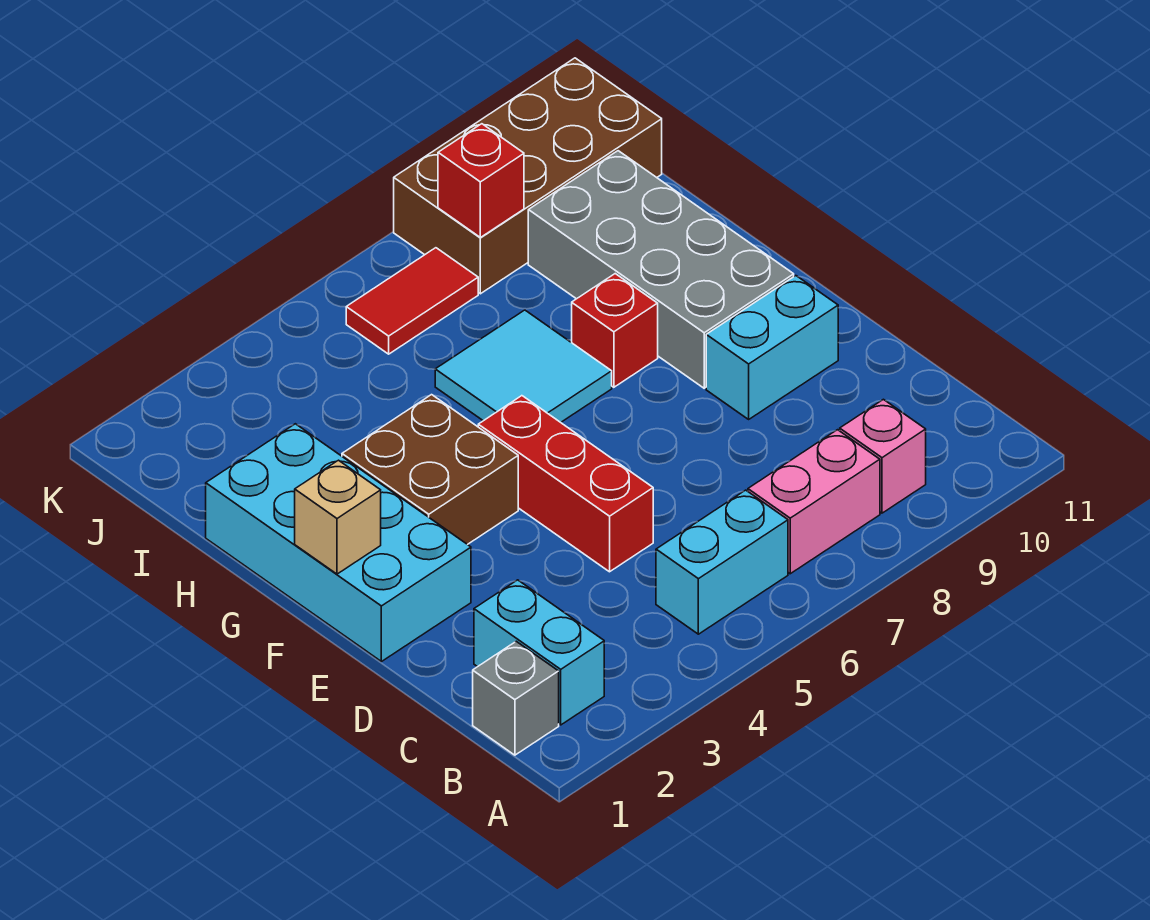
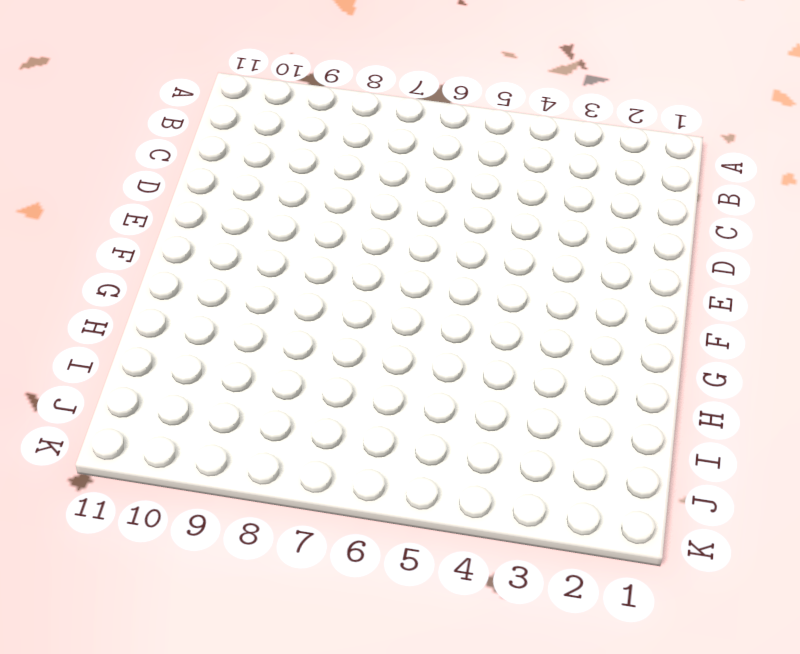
none -> grey 1x1 brick [473,641,559,755]
none -> cyan 1x2 brick [474,580,604,725]
none -> cyan 1x2 brick [656,490,788,634]

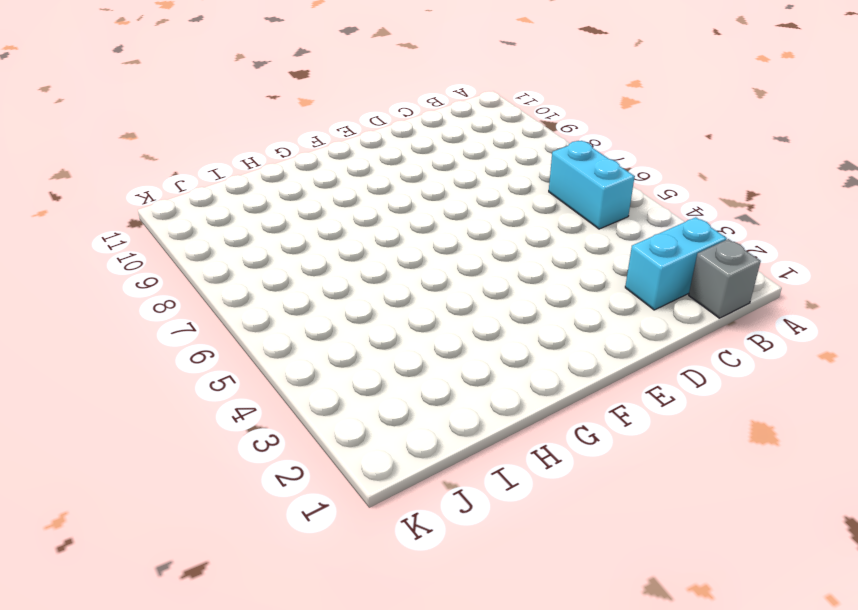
none -> pink 1x2 brick [748,430,880,574]
none -> pink 1x1 brick [840,399,926,513]
none -> red 1x3 brick [478,396,653,572]

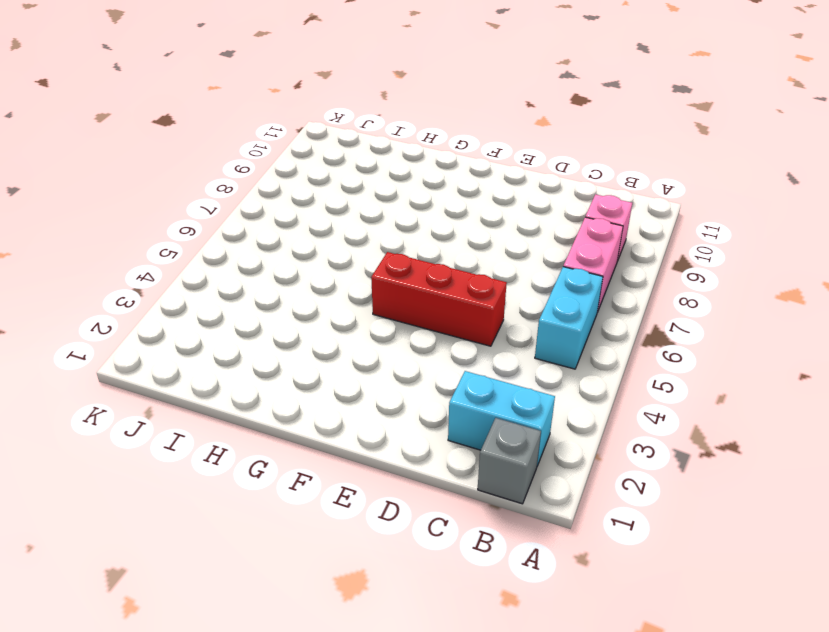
none -> cyan 2x4 brick [206,424,471,662]
none -> cyan 1x2 brick [706,276,838,419]
none -> brown 2x2 brick [342,395,518,545]

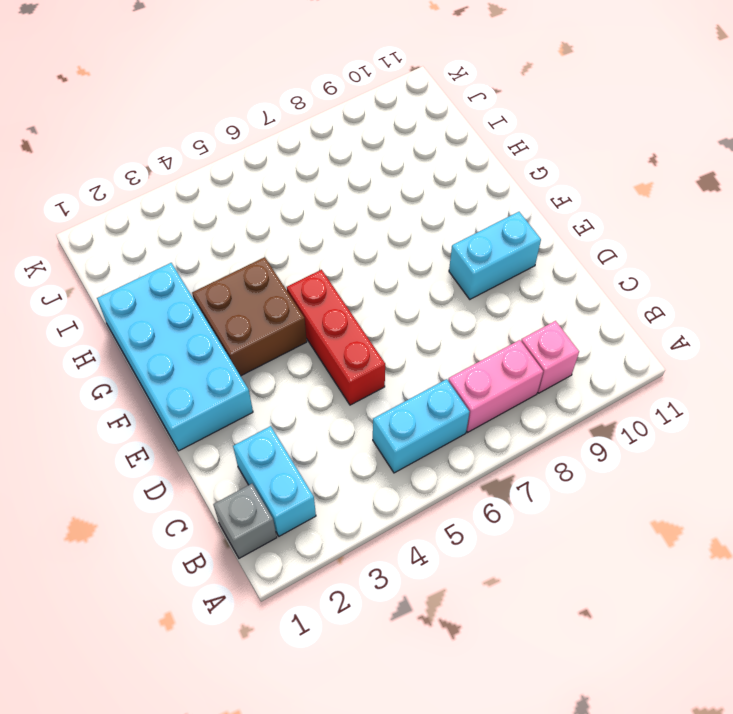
none -> grey 2x4 brick [528,151,794,388]
none -> cyan 2x2 tile [435,310,612,422]
none -> red 1x1 brick [572,274,658,387]

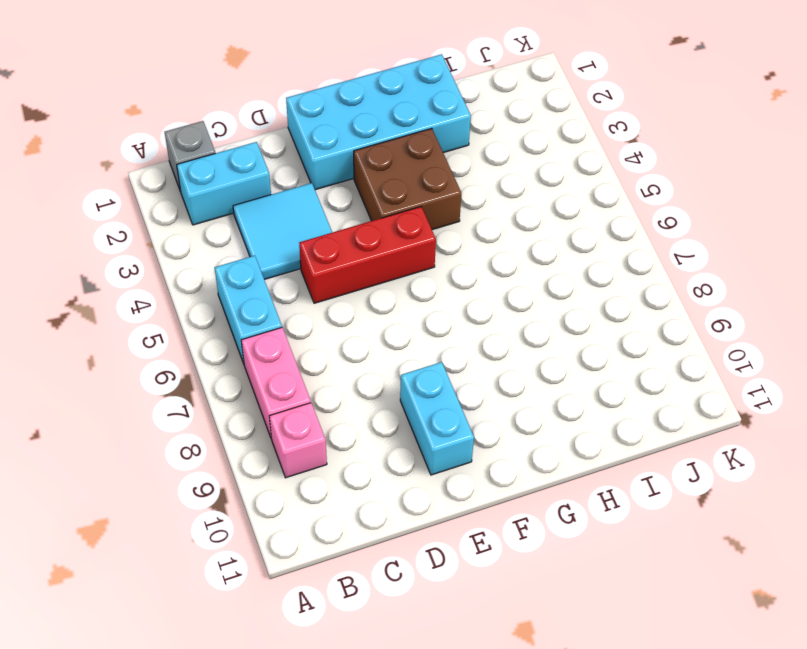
cyan 2x2 tile [233,183,332,279] -> cyan 2x2 tile moved to [435,310,612,422]
none -> grey 2x4 brick [528,151,794,388]
none -> red 1x1 brick [572,274,658,387]
none -> red 1x2 tile [346,248,478,354]

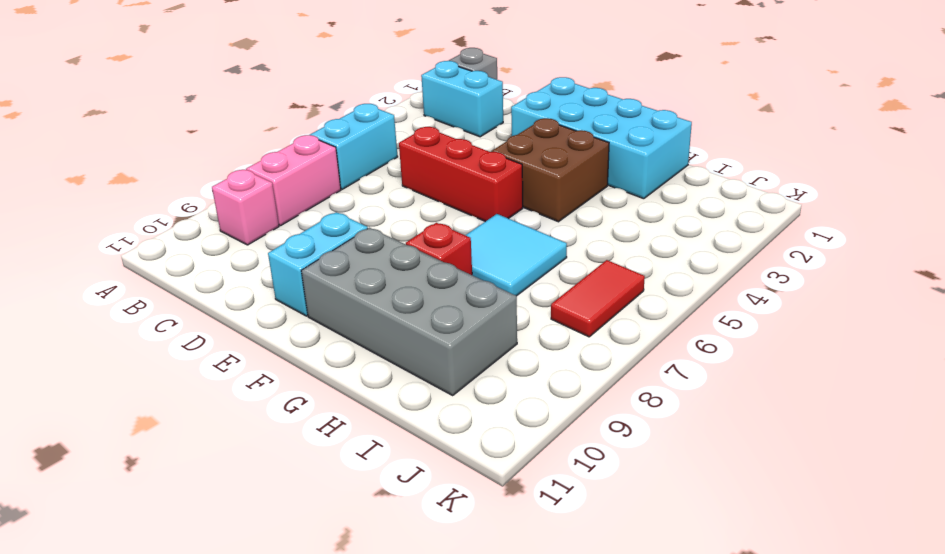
none -> brown 2x4 brick [394,58,662,294]
none -> tan 1x1 brick [295,460,381,574]
none -> red 1x1 brick [438,124,524,237]

